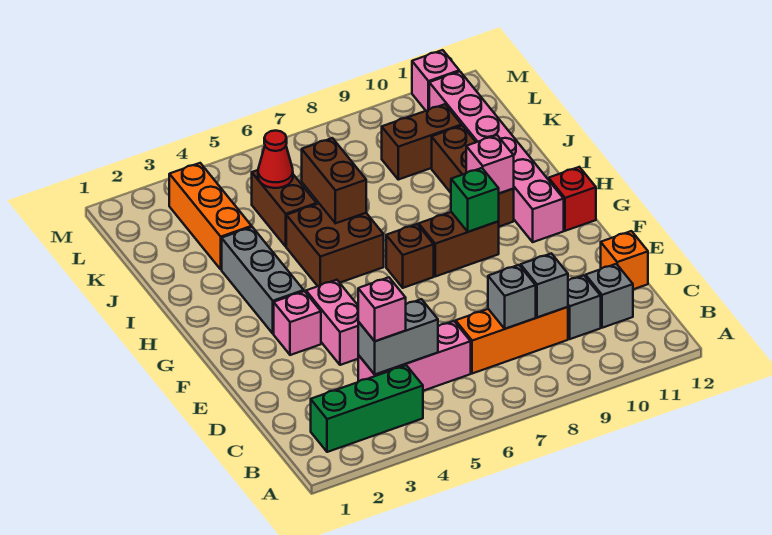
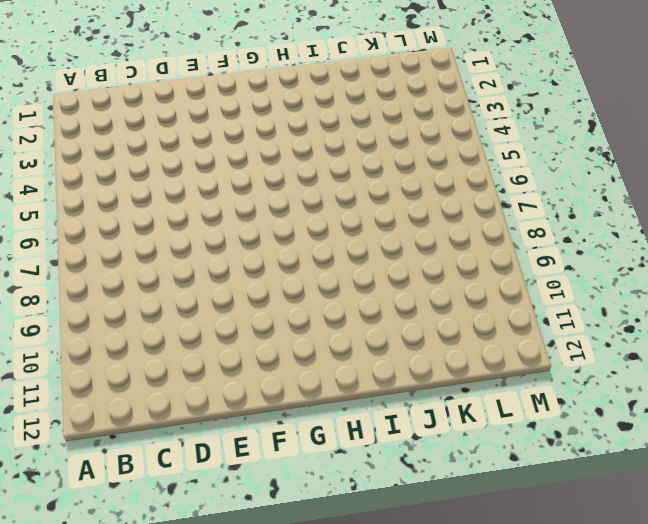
none -> green 1x3 brick [311,365,423,452]
none -> pink 1x3 brick [358,321,471,391]
none -> orange 1x3 brick [456,307,568,374]

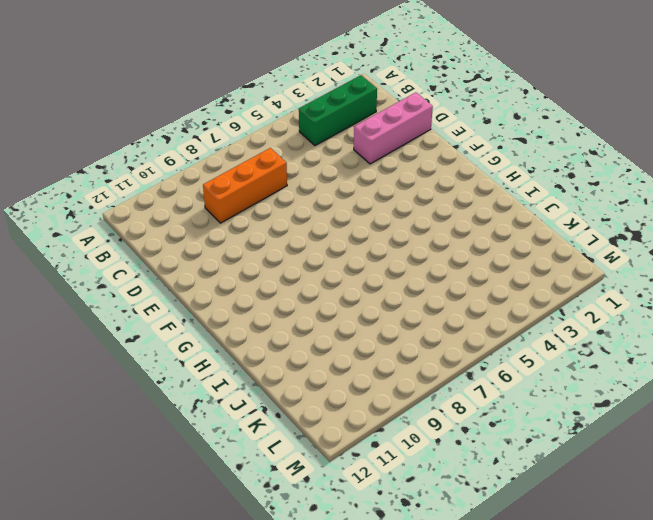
pink 1x3 brick [354,92,433,164] -> pink 1x3 brick moved to [358,321,471,391]
none -> grey 1x1 brick [568,275,601,339]
none -> grey 1x1 brick [586,264,633,328]
none -> orange 1x1 brick [601,231,648,289]

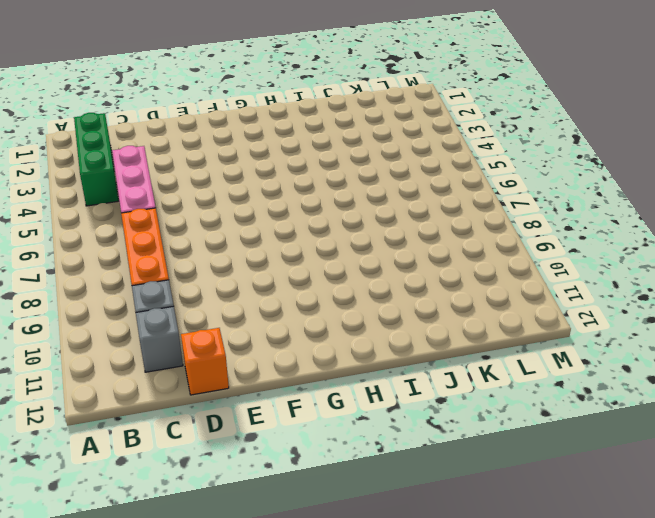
none -> pink 1x2 brick [306,280,358,365]
none -> pink 1x1 brick [274,291,321,355]
none -> grey 1x3 brick [222,227,304,334]

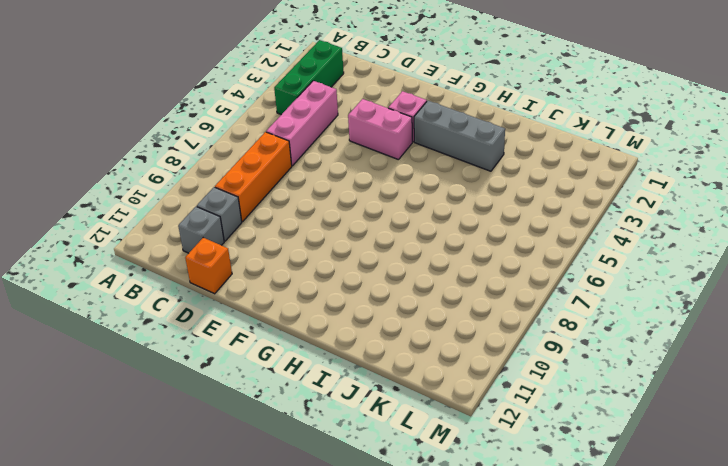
none -> brown 1x1 brick [386,224,434,288]
none -> brown 1x2 brick [419,212,499,276]
none -> pink 1x6 brick [429,71,564,242]

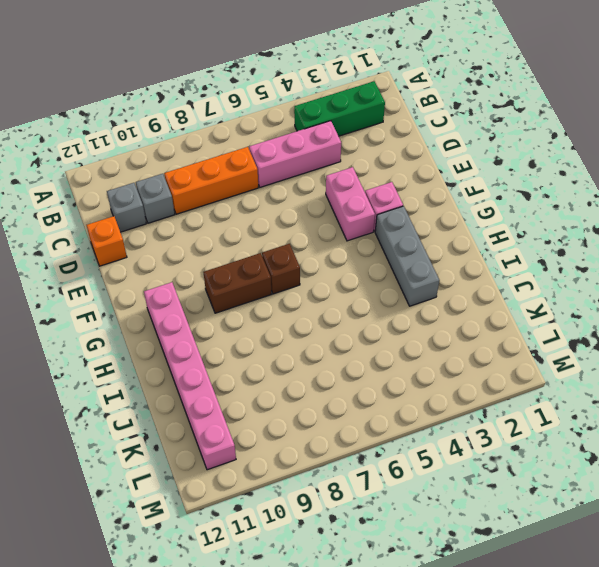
none -> red 1x1 brick [549,167,596,231]
none -> brown 2x2 brick [286,204,384,286]
none -> brown 1x3 brick [432,126,514,227]

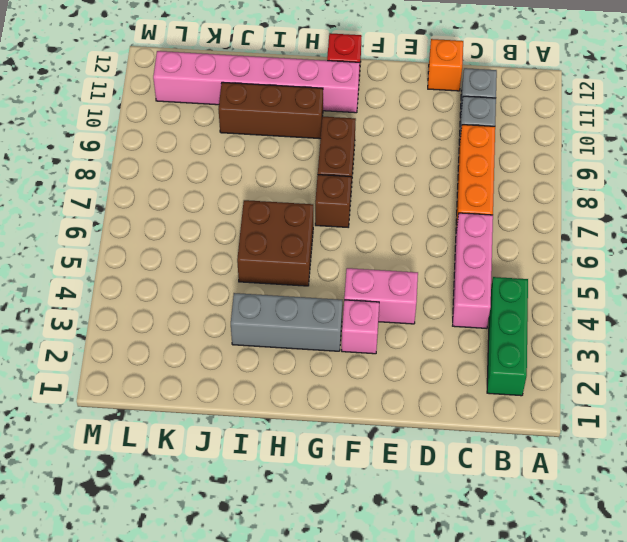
none -> orange 1x3 brick [169,163,252,269]
none -> brown 1x2 brick [252,170,317,246]
none -> brown 1x2 brick [382,104,462,180]

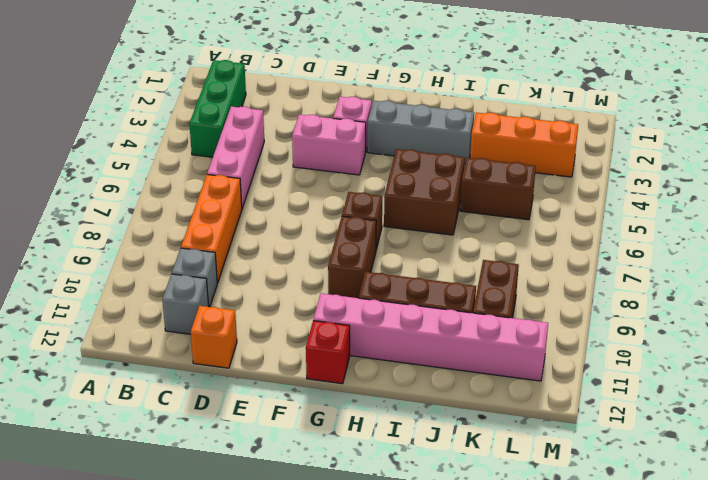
none -> pink 1x1 brick [412,50,459,111]
none -> grey 1x2 brick [358,299,438,375]
none -> grey 1x1 brick [488,265,536,329]

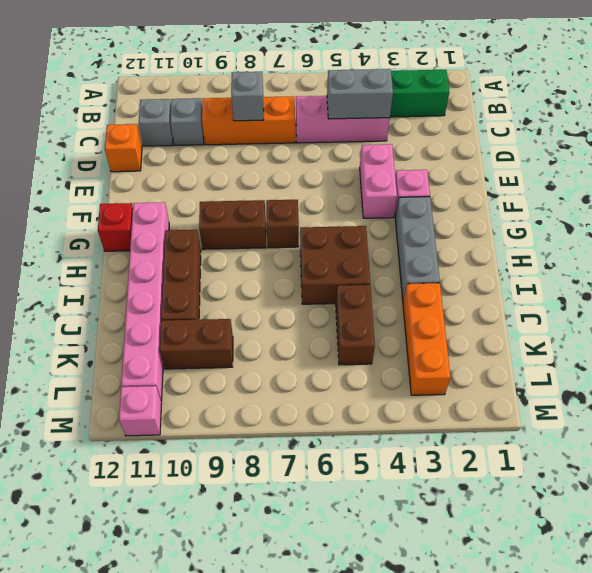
none -> grey 1x1 brick [521,253,568,318]
none -> green 1x1 brick [451,168,499,232]
none -> pink 1x1 brick [466,135,514,193]

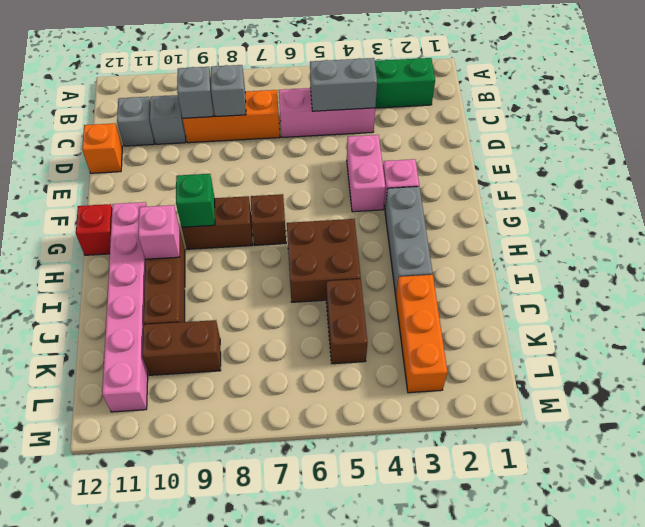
none -> pink 1x1 brick [412,50,459,111]
none -> brown 1x2 brick [302,138,366,223]
none -> red 1x1 cone [258,131,293,188]

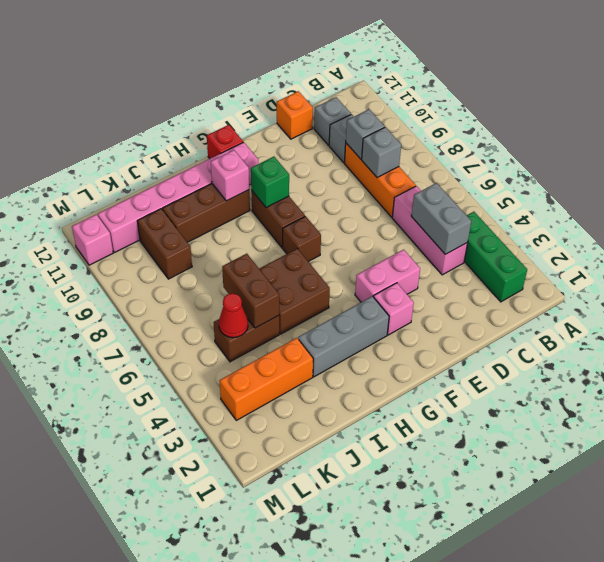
brown 1x2 brick [222,254,279,328] -> brown 1x2 brick turned to [302,138,366,223]
none -> pink 1x1 brick [358,277,406,341]

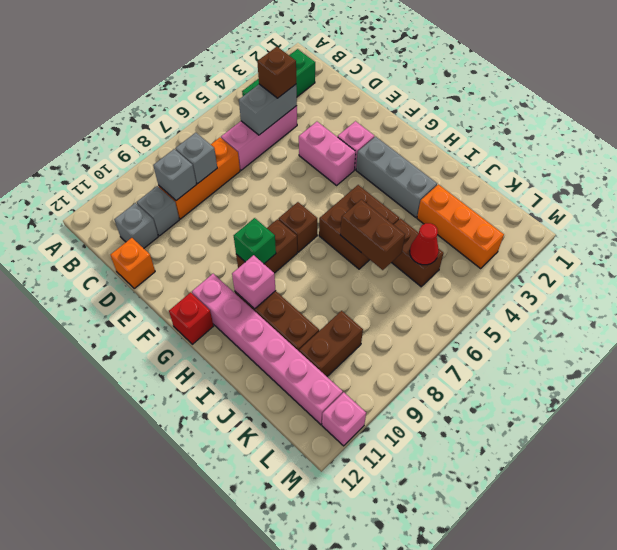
brown 1x1 brick [257,47,296,98] -> pink 1x1 brick [358,277,406,341]

